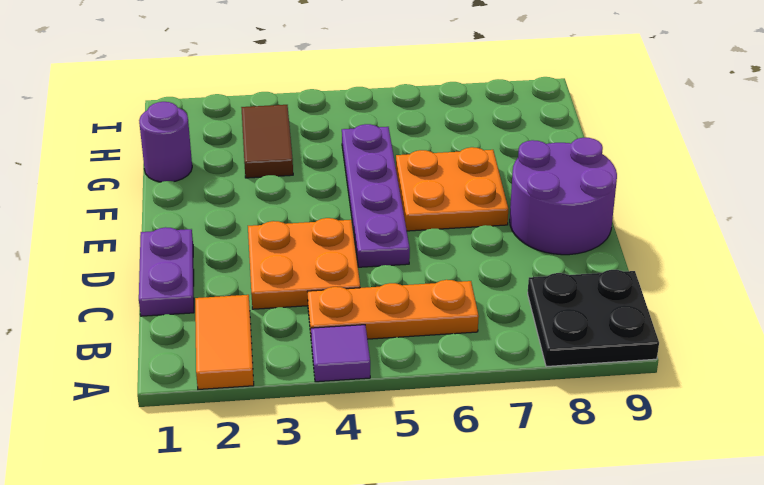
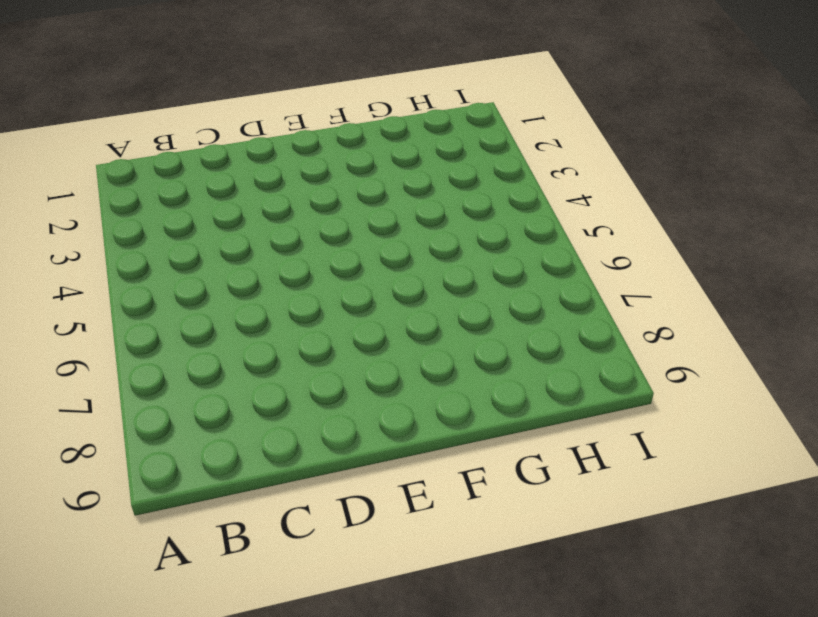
none -> orange 1x2 tile [195,295,254,389]
none -> purple 1x1 tile [311,325,370,382]

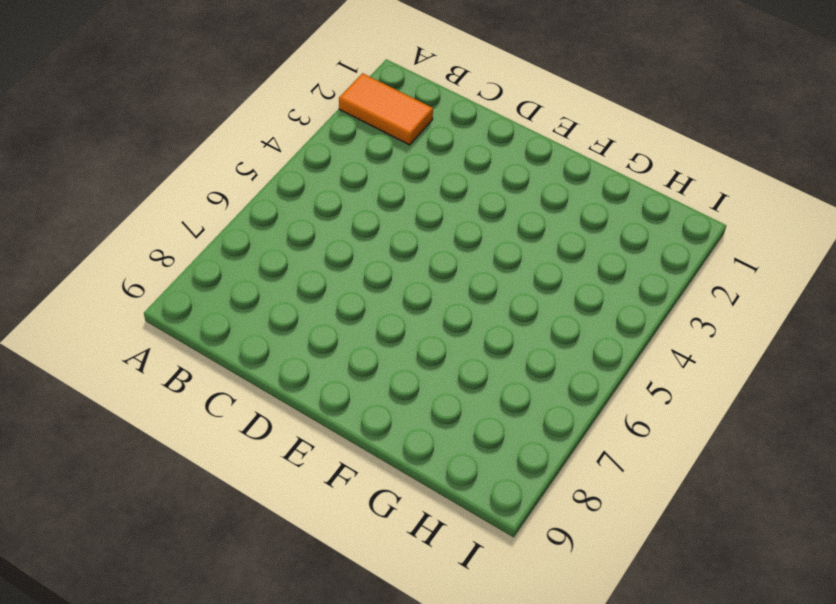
none -> purple 1x1 tile [311,325,370,382]
none -> black 2x2 plate [528,270,659,367]

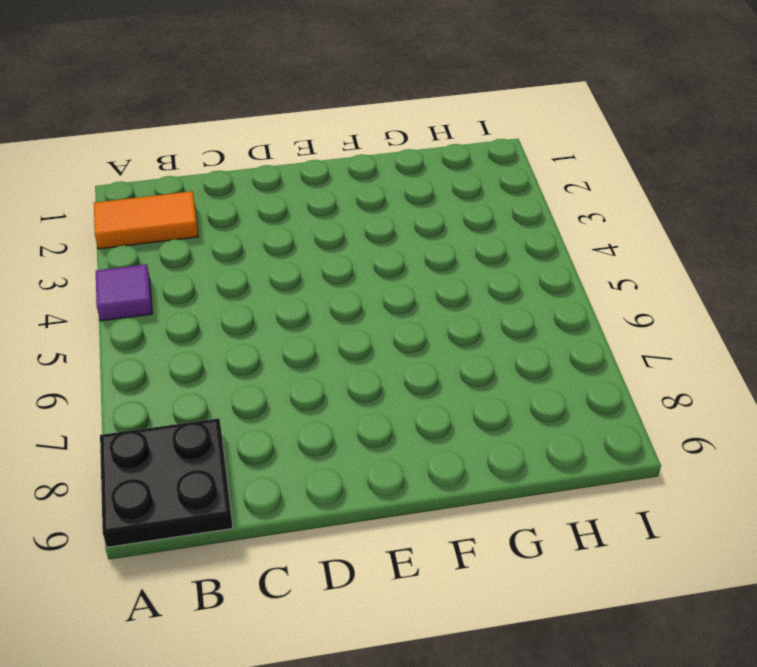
none -> orange 1x3 plate [307,280,479,339]
none -> purple 1x2 plate [139,227,194,316]

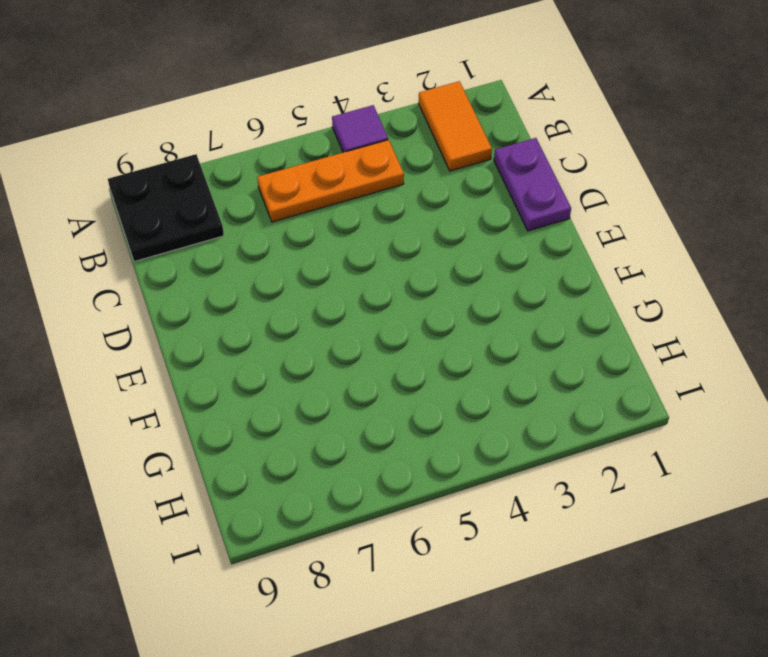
none -> orange 2x2 plate [248,218,360,309]
none -> purple 1x4 plate [342,124,410,267]

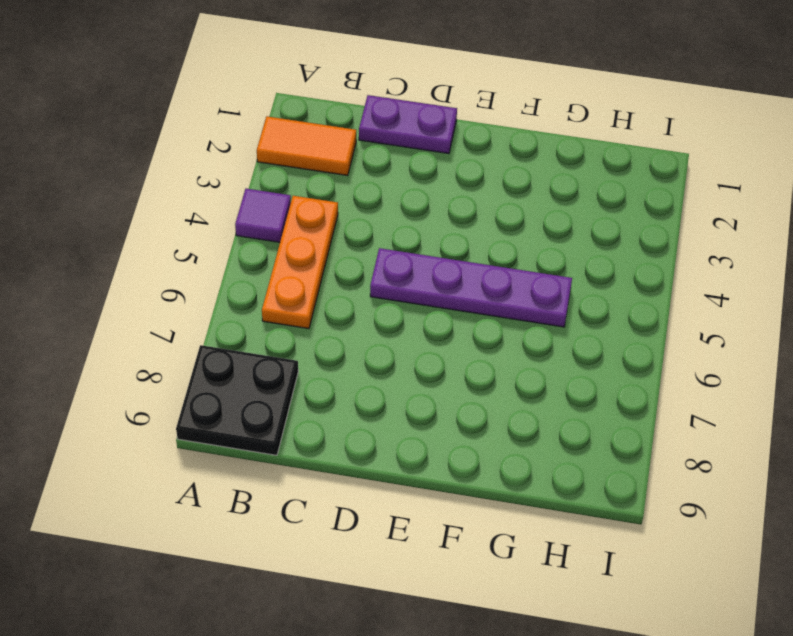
none -> orange 2x2 plate [248,218,360,309]
none -> purple 2x2 round brick [510,138,617,255]

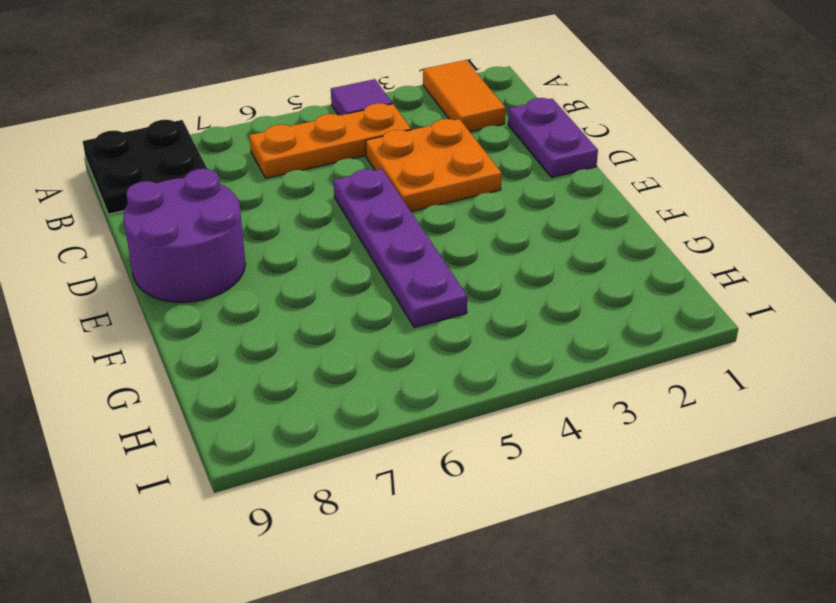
none -> orange 2x2 plate [396,147,508,231]
none -> purple 1x1 round brick [139,102,192,182]

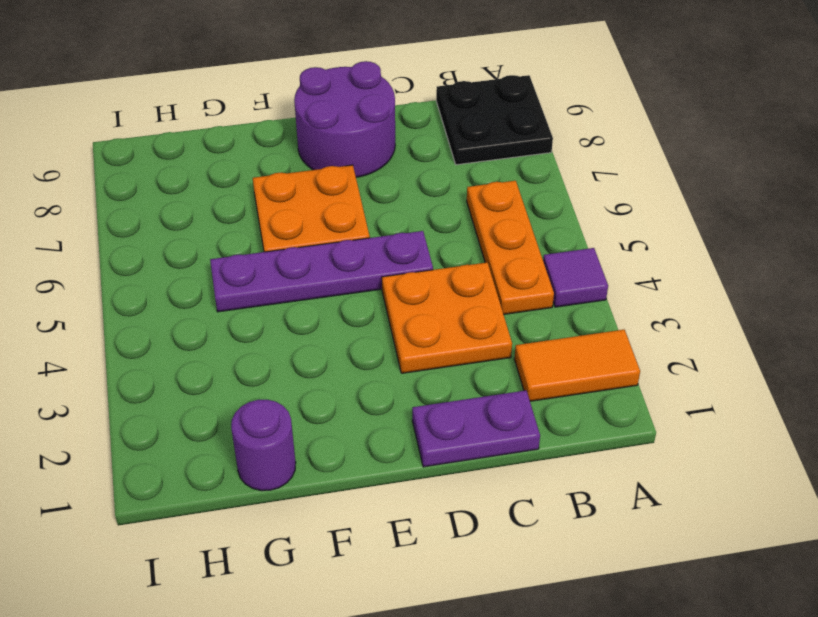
none -> brown 1x2 tile [241,105,293,178]

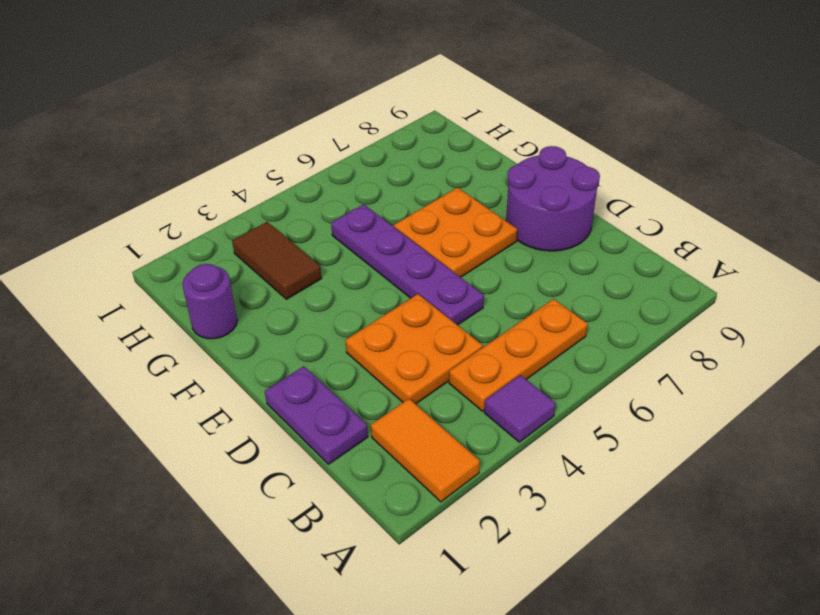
none -> black 2x2 plate [528,270,659,367]

